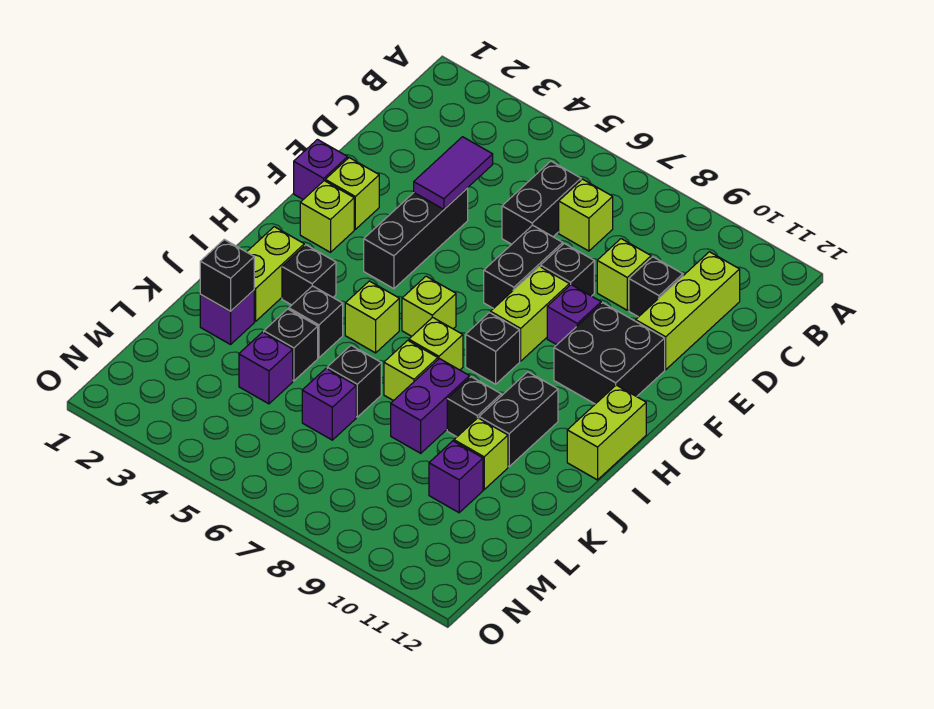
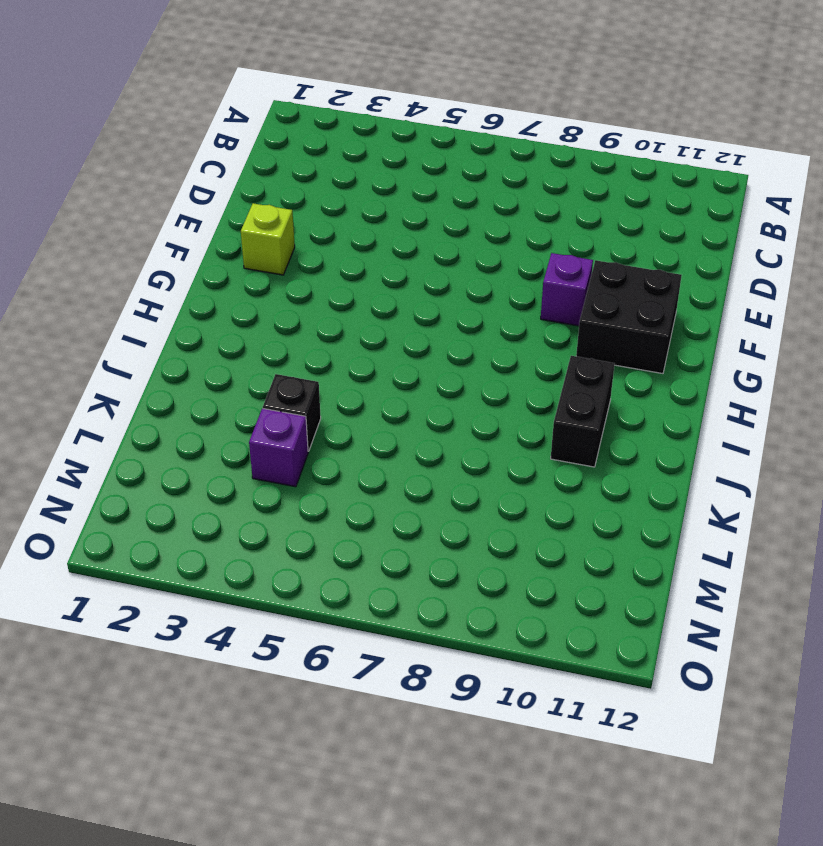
none -> black 1x2 brick [502,161,581,244]
none -> lime 1x1 brick [559,179,613,251]
none -> lime 1x3 brick [636,252,740,370]
none -> lime 1x1 brick [597,239,651,310]

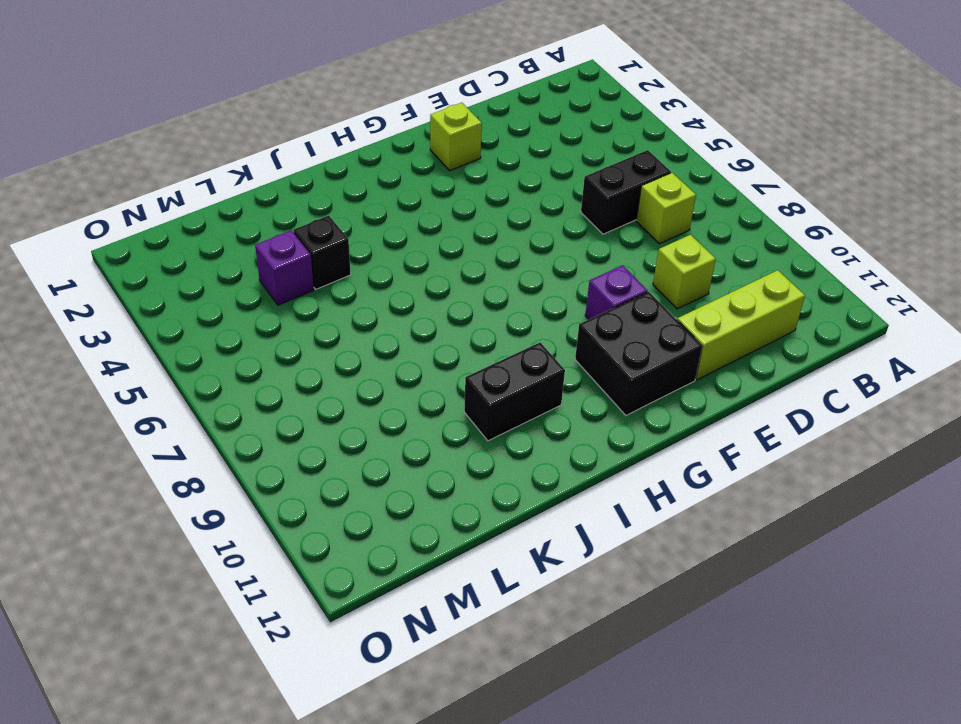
none -> black 1x1 brick [629,257,683,317]
none -> black 1x3 brick [364,188,468,289]
none -> black 1x2 brick [484,225,563,309]
none -> black 1x1 brick [541,243,594,296]

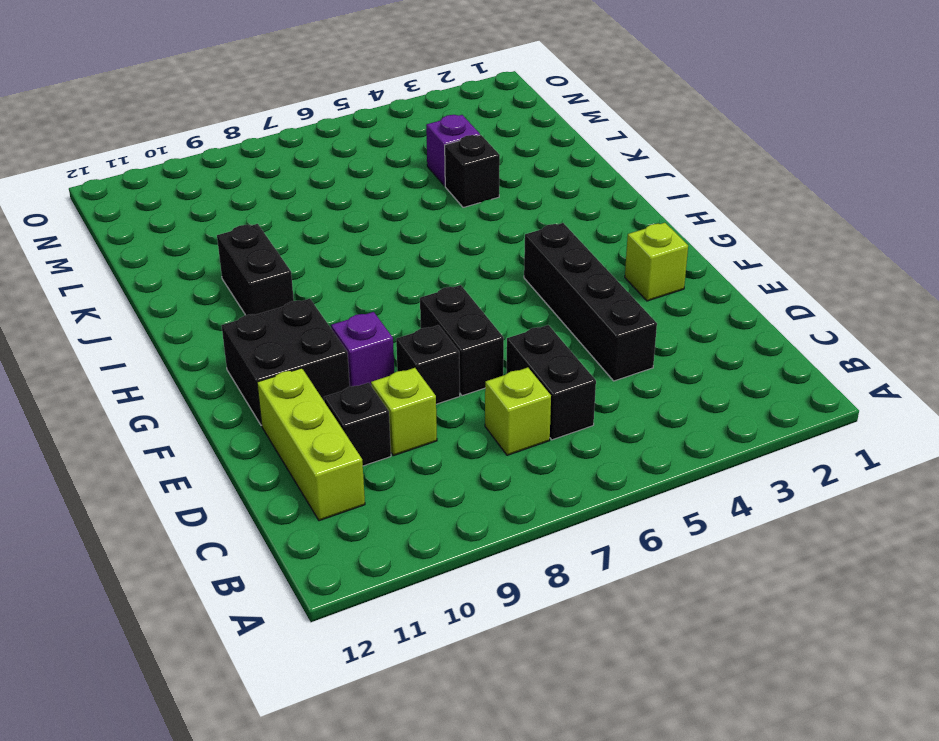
black 1x4 brick [524,223,657,381] -> black 1x3 brick [364,188,468,289]
none -> purple 1x1 brick [294,140,348,199]
none -> lime 1x2 brick [491,266,569,361]
none -> lime 1x1 brick [300,181,354,252]
none -> lime 1x1 brick [402,276,456,336]

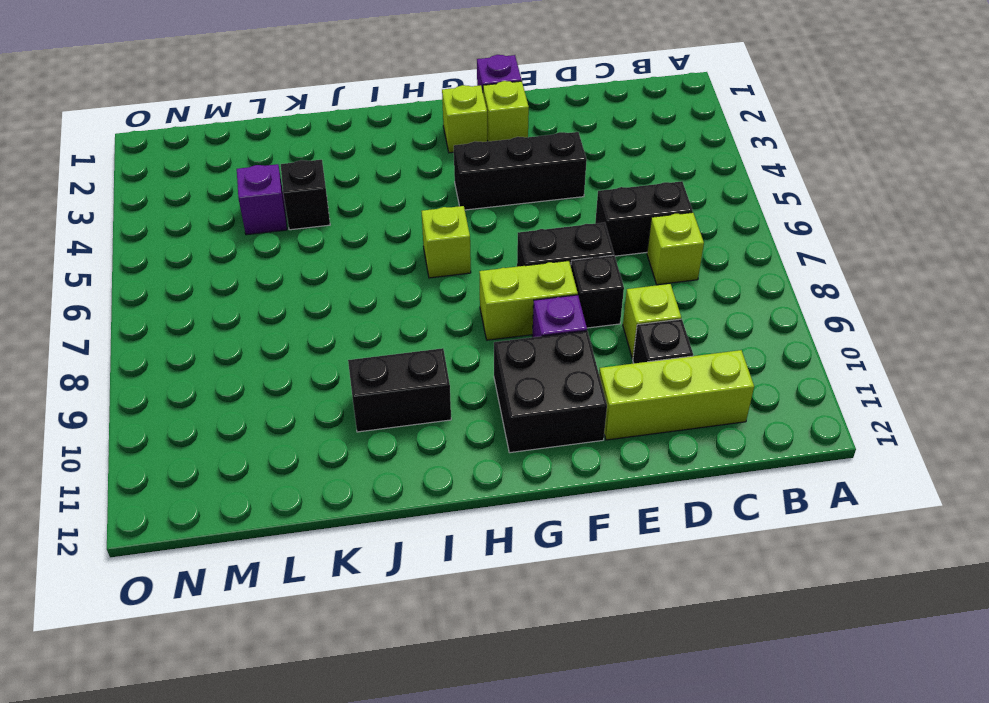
none -> black 1x1 brick [466,313,520,384]
none -> lime 1x2 brick [567,385,646,480]
none -> lime 1x2 brick [247,227,304,321]
none -> black 1x1 brick [282,245,336,305]

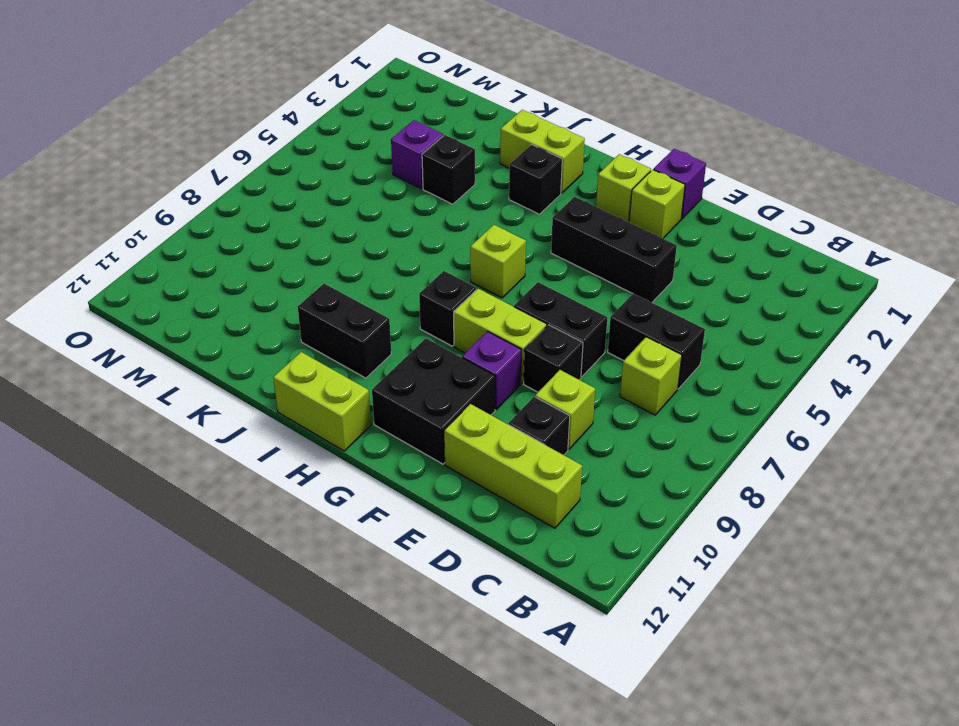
none -> lime 1x1 brick [345,281,399,353]
none -> lime 1x1 brick [409,317,463,370]
none -> black 1x1 brick [289,286,343,358]
none -> lime 1x1 brick [384,340,438,401]

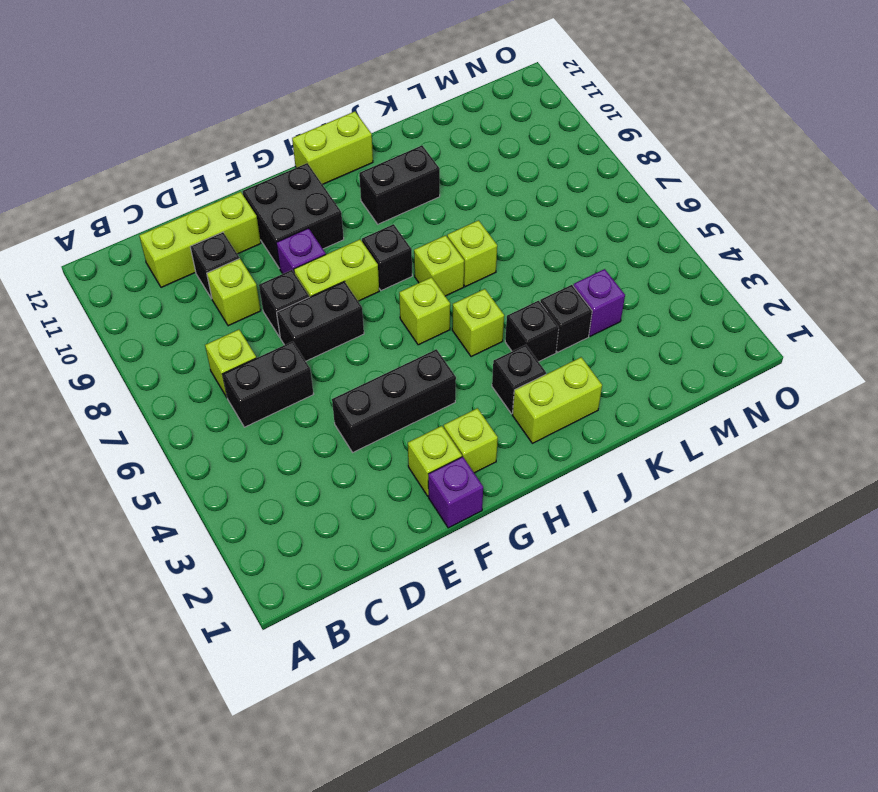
none -> purple 1x2 brick [391,359,470,453]
none -> black 1x1 brick [447,377,501,437]
none -> purple 1x1 brick [200,290,254,344]
none -> black 1x1 brick [327,345,381,417]

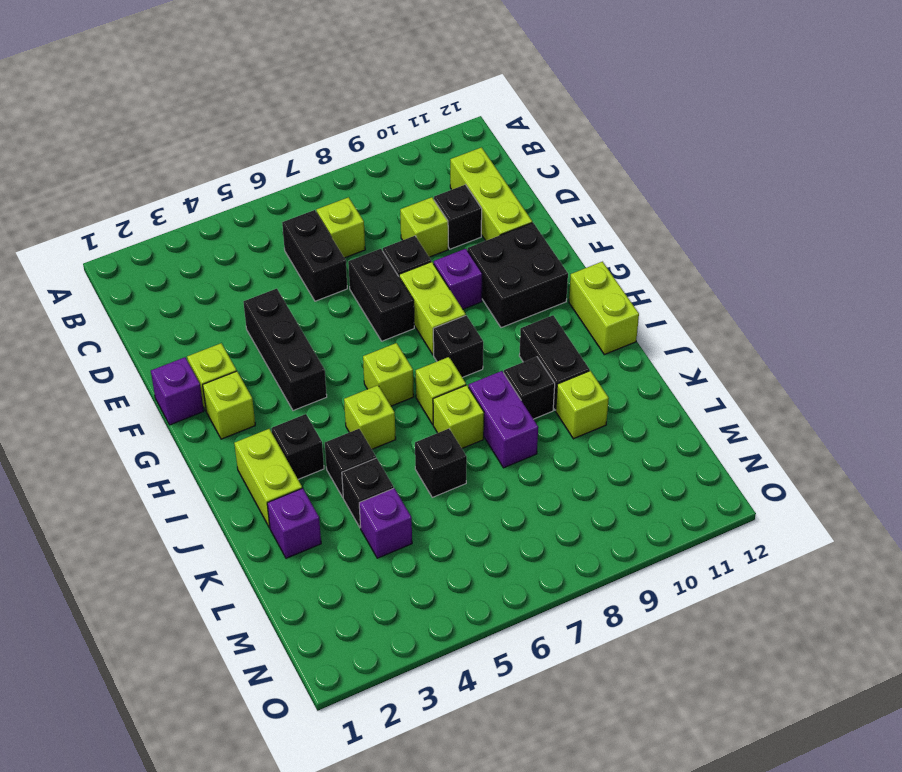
none -> purple 1x1 brick [302,368,356,440]
none -> purple 1x1 brick [429,441,483,513]
none -> purple 1x2 tile [414,137,493,209]
none -> black 1x1 brick [200,239,254,311]

